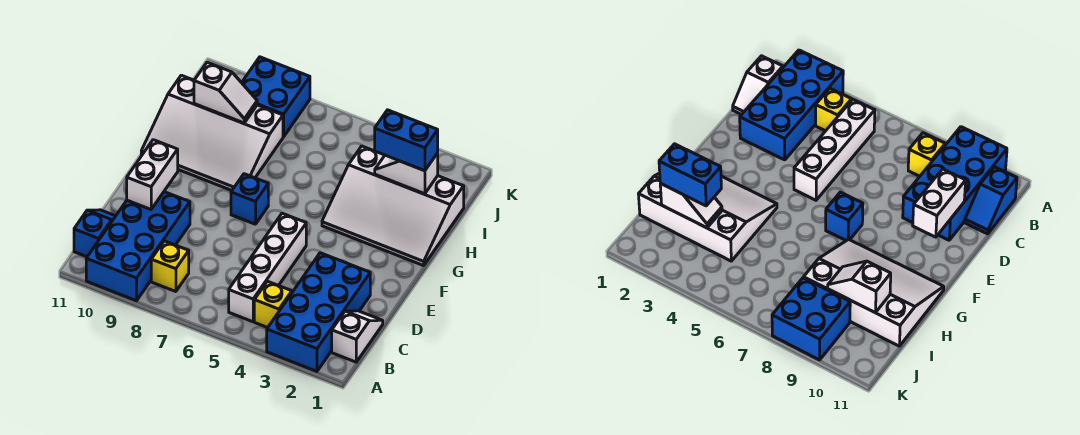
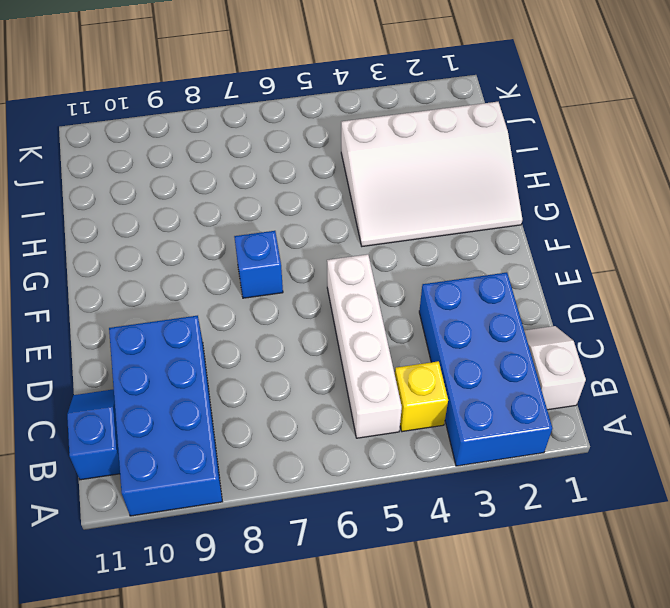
none -> yellow 1x1 brick [151,241,189,292]
none -> white 3x4 slope [141,75,283,190]
none -> blue 2x2 brick [242,57,310,137]

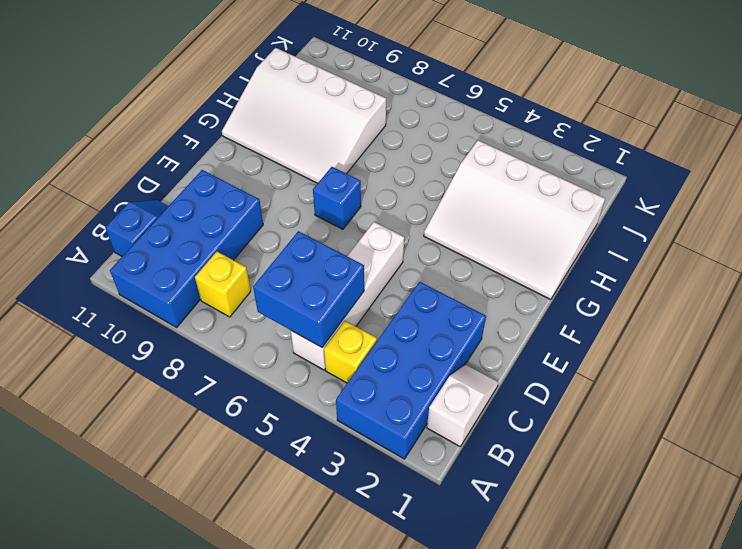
blue 2x2 brick [253,231,364,347] -> blue 2x2 brick moved to [242,57,310,137]
none -> white 1x2 brick [127,140,178,209]
none -> white 1x2 slope [375,153,438,194]
none -> white 1x2 slope [194,62,257,123]

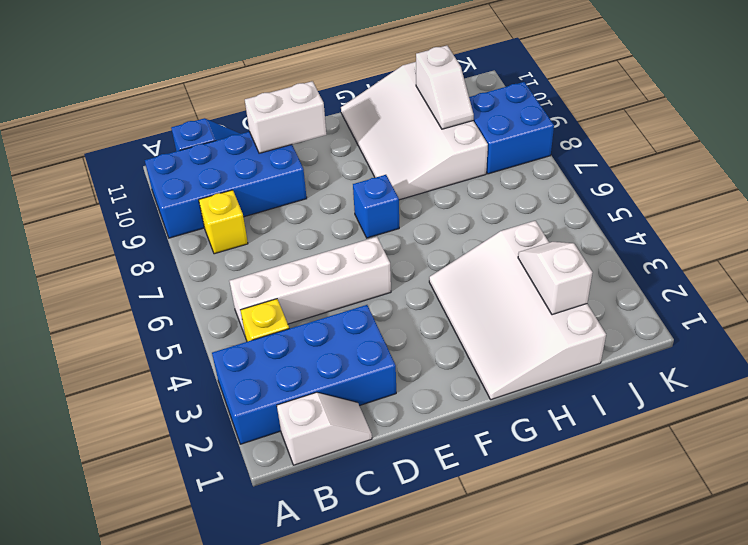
none -> blue 1x2 brick [375,110,438,171]

